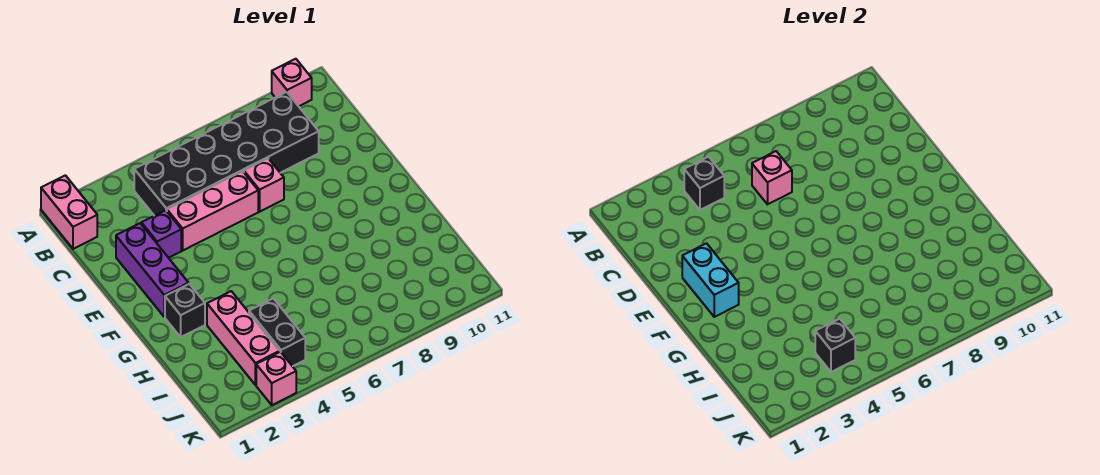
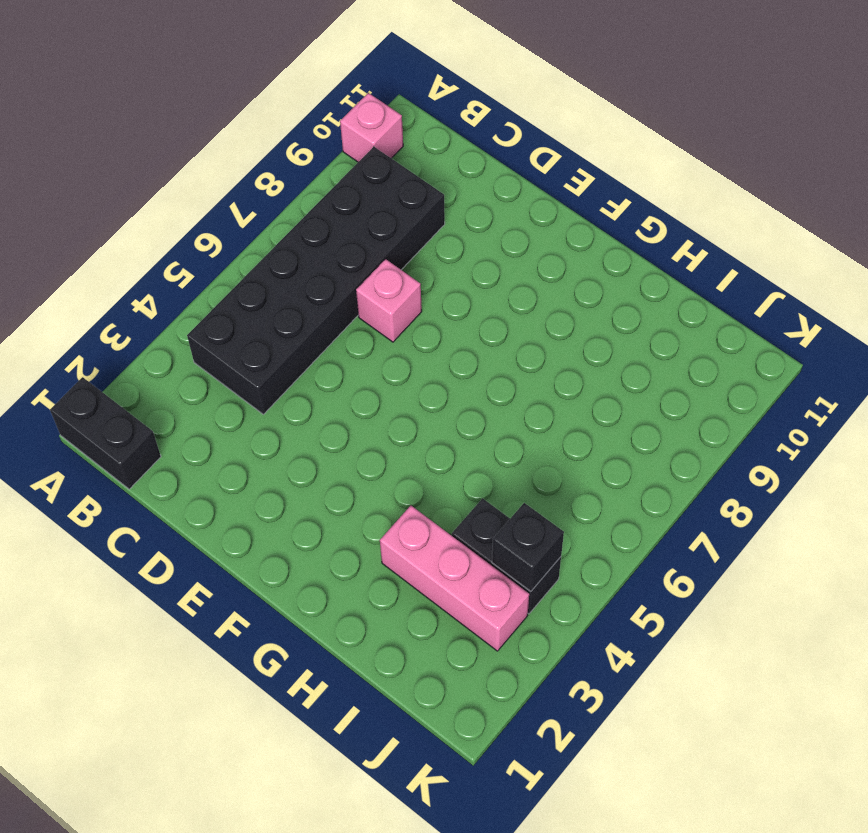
black 1x2 brick [50,377,161,489] -> pink 1x2 brick [41,175,97,249]
none -> purple 1x3 brick [116,223,189,317]
none -> purple 1x1 brick [141,210,181,258]
none -> pink 1x3 brick [167,171,258,250]

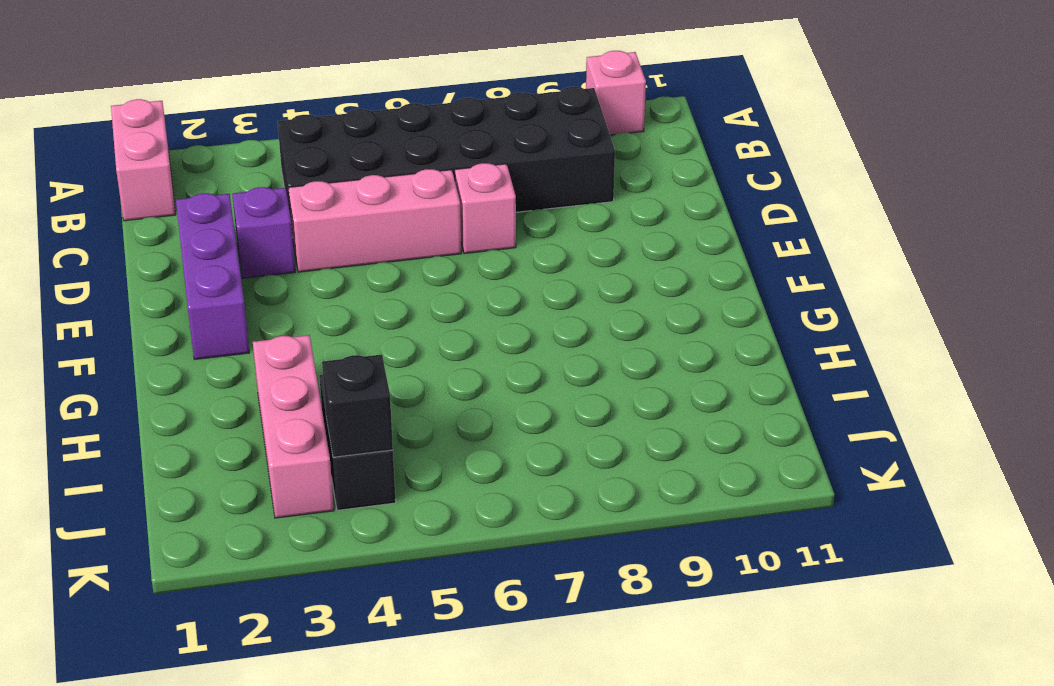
none -> black 1x1 brick [165,284,205,337]
none -> pink 1x1 brick [256,352,296,405]
none -> black 1x1 brick [684,157,724,210]

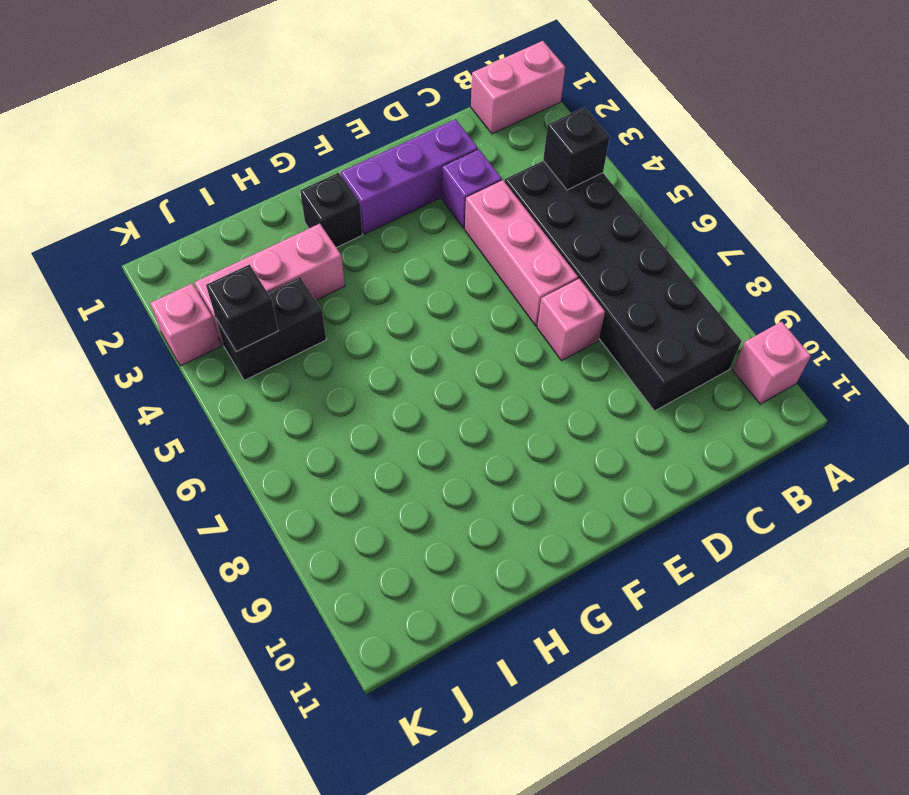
none -> pink 1x1 brick [752,151,792,204]
none -> cyan 1x2 brick [682,243,739,317]

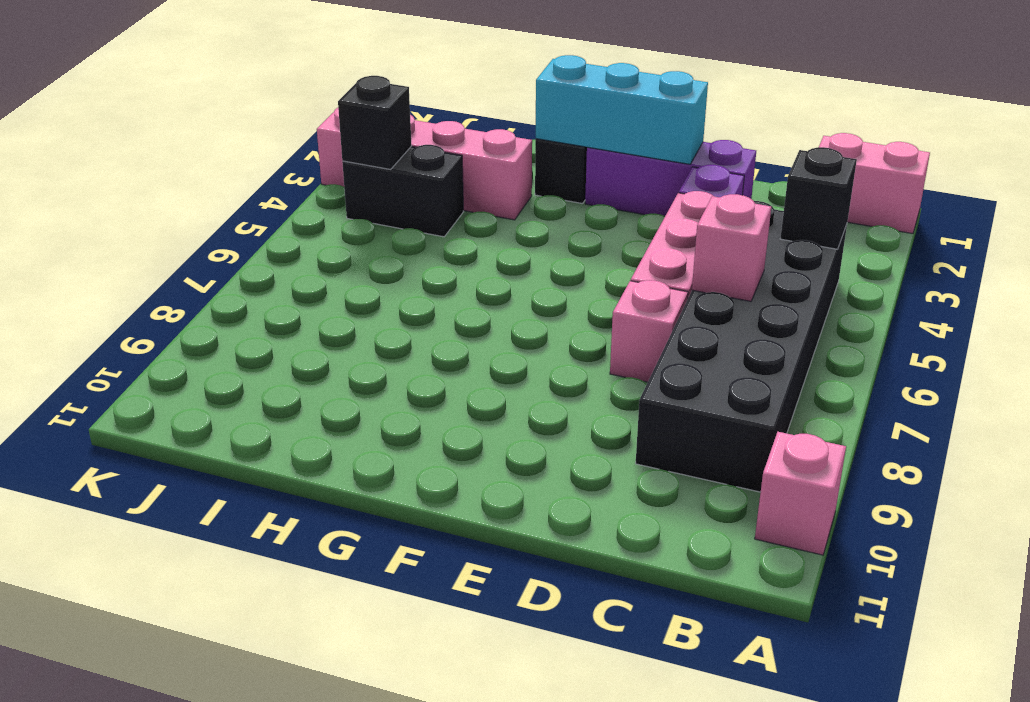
cyan 1x3 brick [535,55,708,164] -> cyan 1x2 brick [682,243,739,317]

